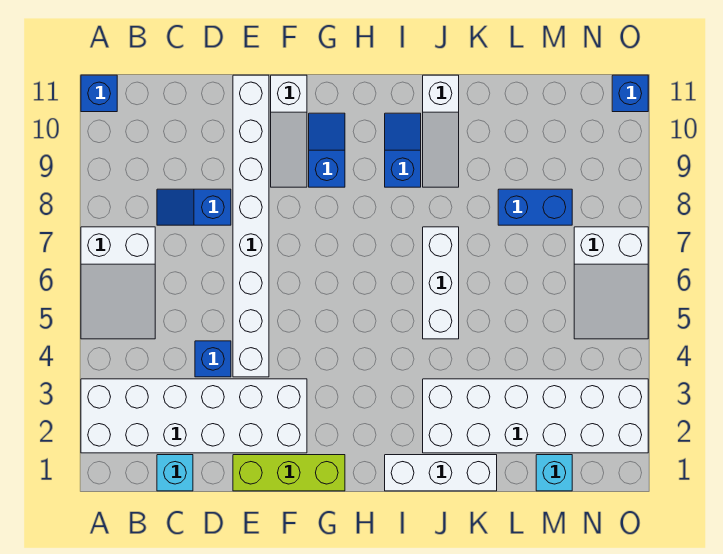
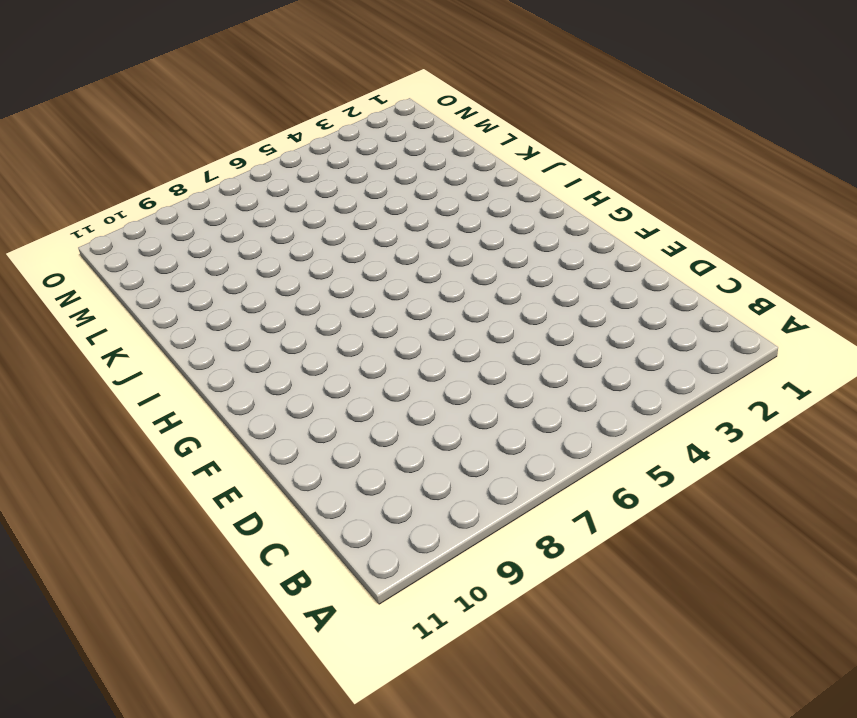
none -> white 2x6 brick [81,379,307,453]
none -> white 2x3 slope [81,227,155,339]
none -> blue 1x1 brick [81,75,117,112]

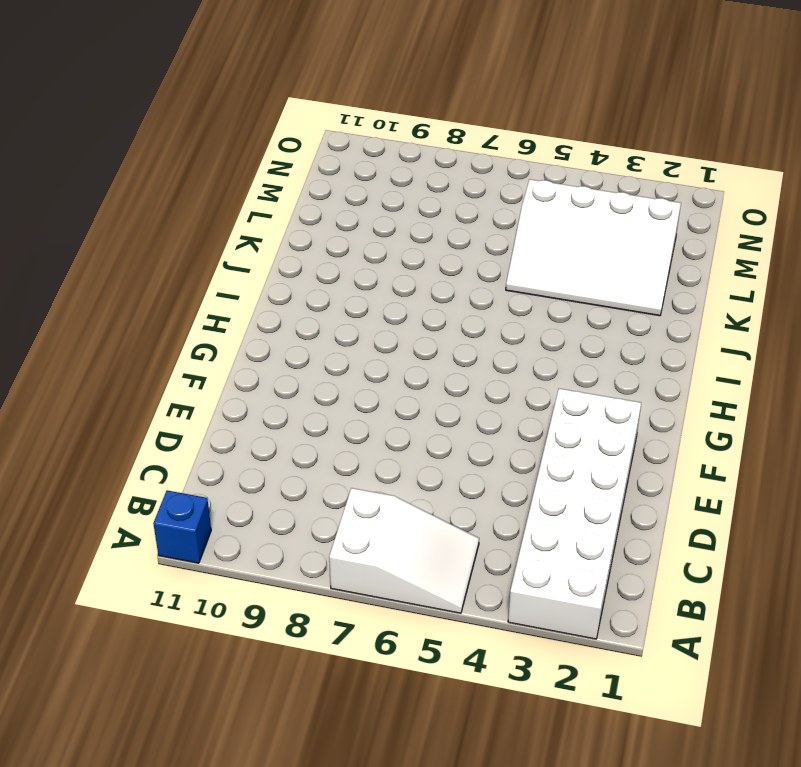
white 3x4 slope [506,179,681,316] -> white 2x6 brick [423,379,648,453]
none -> cyan 1x1 brick [157,455,193,491]
none -> blue 1x2 slope [157,189,231,225]
none -> blue 1x1 brick [195,341,231,377]

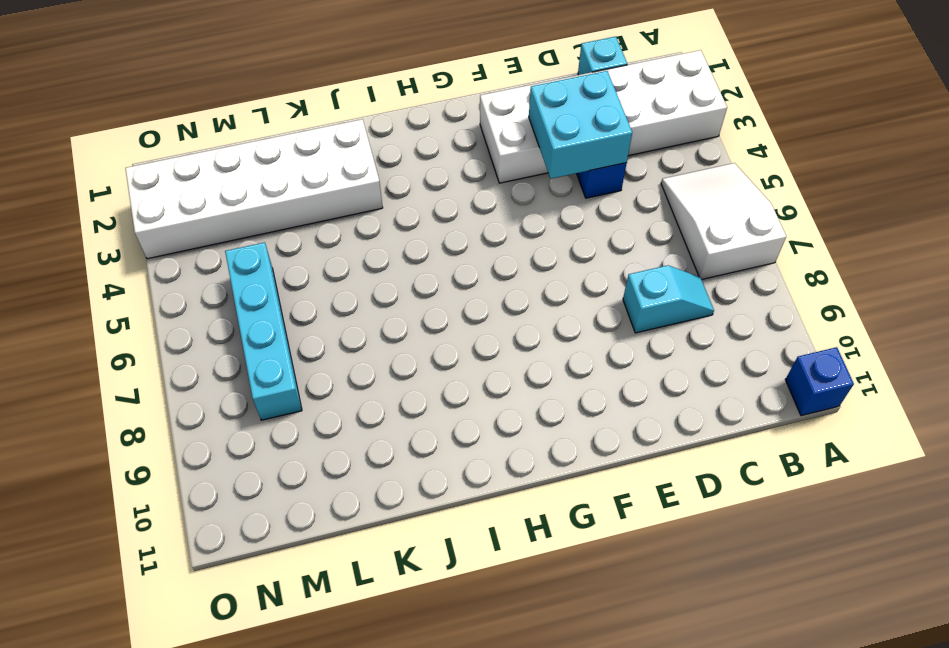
cyan 1x2 slope [623,265,714,333] -> blue 1x2 slope [157,189,231,225]
cyan 2x2 brick [529,71,632,179] -> none
cyan 1x4 brick [225,242,302,420] -> blue 1x2 brick [498,189,572,225]
none -> lime 1x3 brick [233,455,345,491]
none -> white 1x8 brick [233,75,269,377]
none -> white 1x3 slope [271,75,307,187]

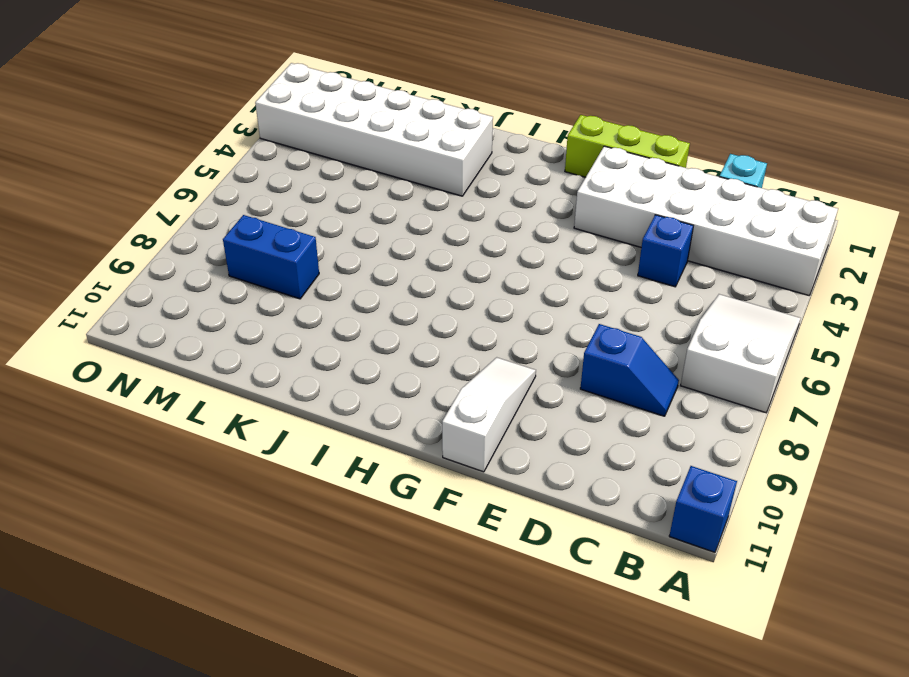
none -> white 1x8 brick [233,75,269,377]
none -> blue 1x2 slope [309,113,345,187]
none -> white 1x3 brick [385,455,497,491]

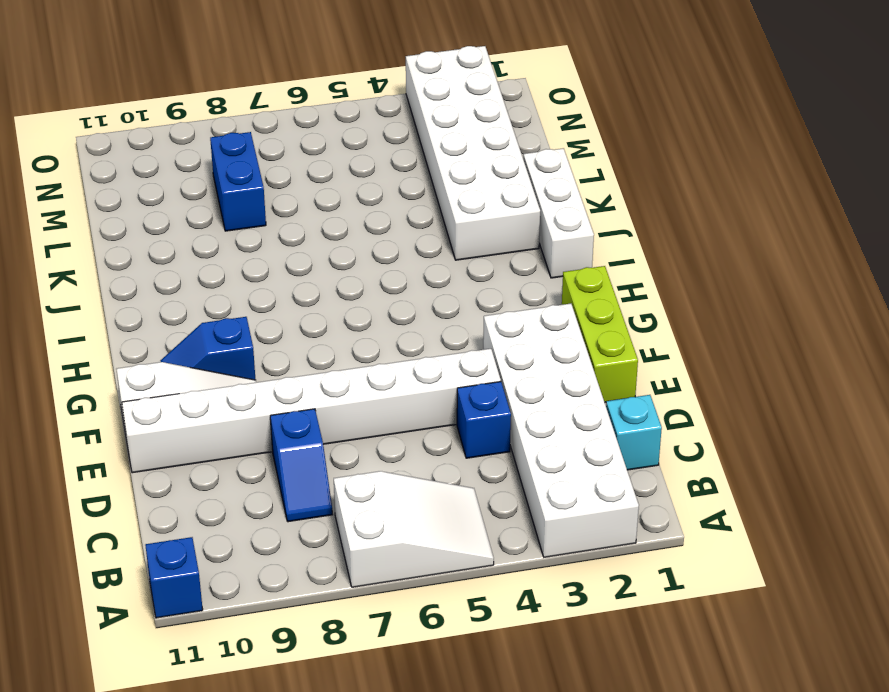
none -> blue 1x2 slope [385,113,421,187]
none -> white 1x3 brick [423,227,459,339]
none -> white 1x3 slope [423,75,459,187]

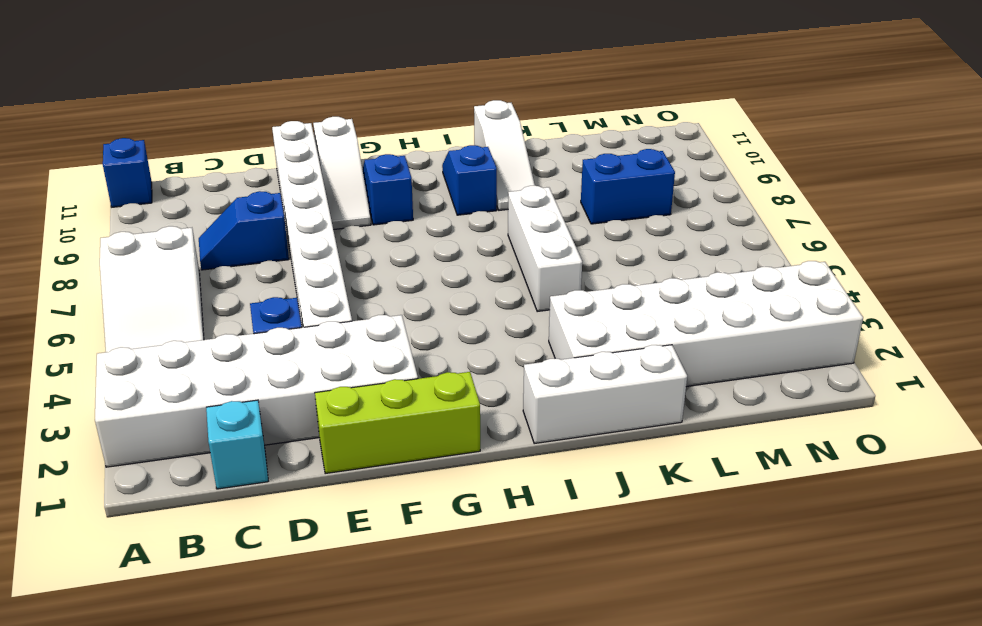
none -> cyan 1x1 brick [536,455,572,491]
none -> white 2x3 slope [574,227,648,339]
none -> blue 1x1 brick [612,75,648,112]

